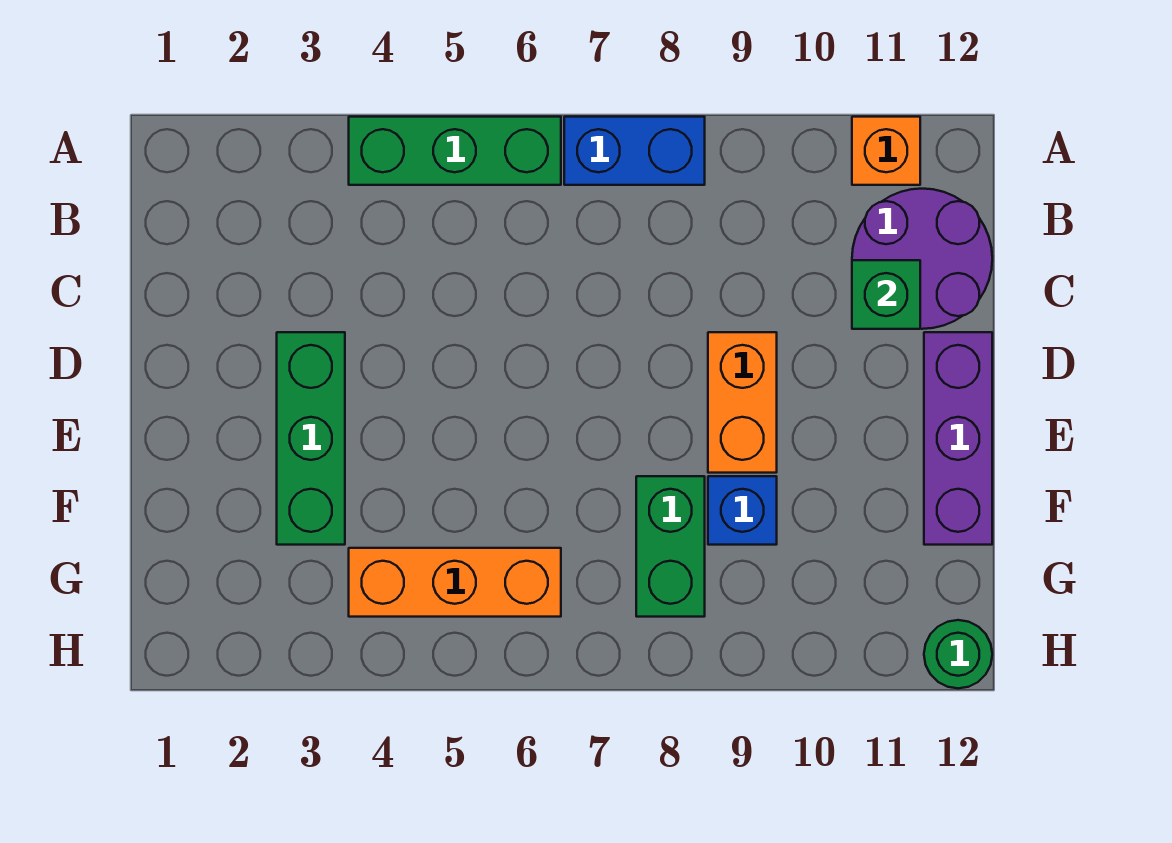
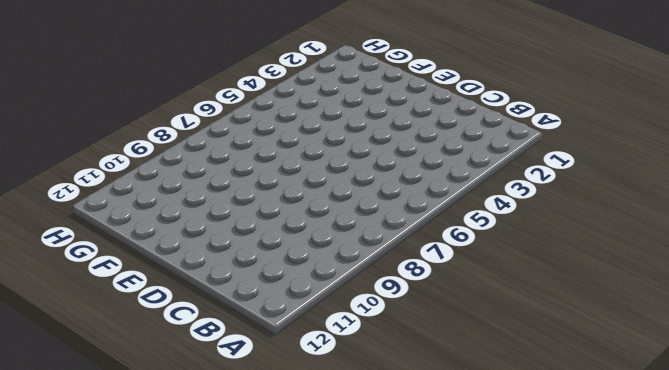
none -> green 1x3 brick [349,117,561,185]
none -> blue 1x2 brick [564,117,705,185]
none -> orange 1x1 brick [852,117,920,185]

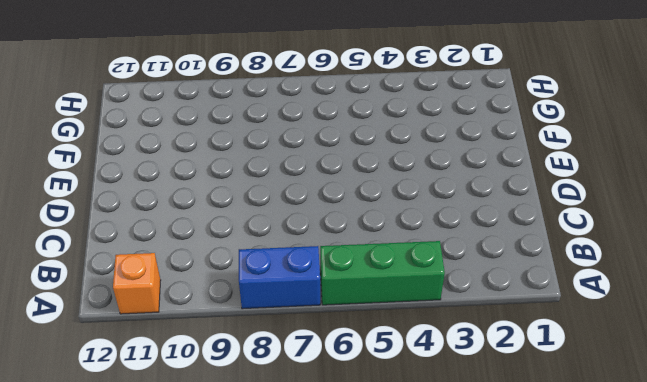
none -> purple 2x2 round brick [852,189,992,329]
none -> green 1x3 brick [277,332,345,545]
none -> orange 1x2 brick [708,332,777,473]

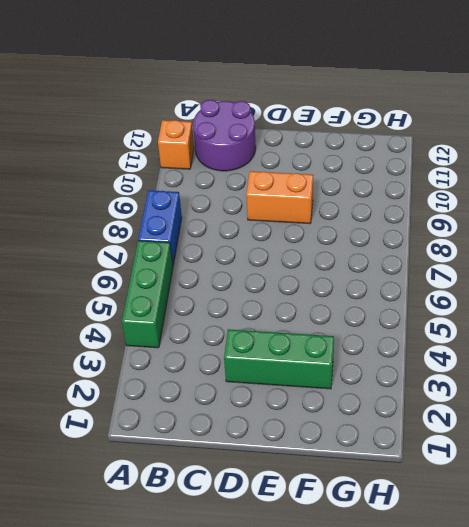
none -> purple 1x3 brick [924,332,992,545]
none -> green 1x2 brick [636,476,705,617]
none -> blue 1x1 brick [708,476,777,545]

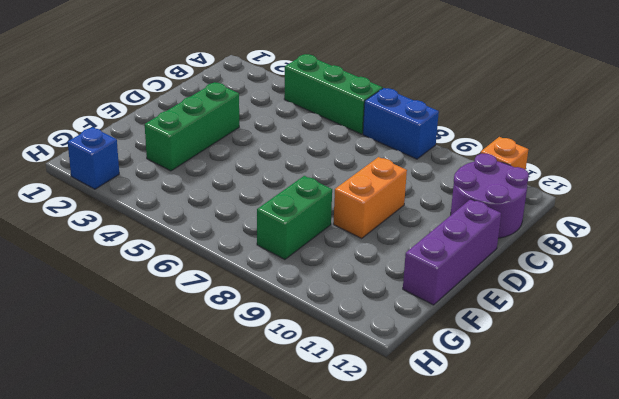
blue 1x1 brick [68,127,119,189] -> blue 1x1 brick moved to [708,476,777,545]
none -> orange 1x3 brick [349,548,561,617]
none -> green 1x1 round brick [924,620,992,688]
none -> green 1x1 brick [852,260,920,329]

